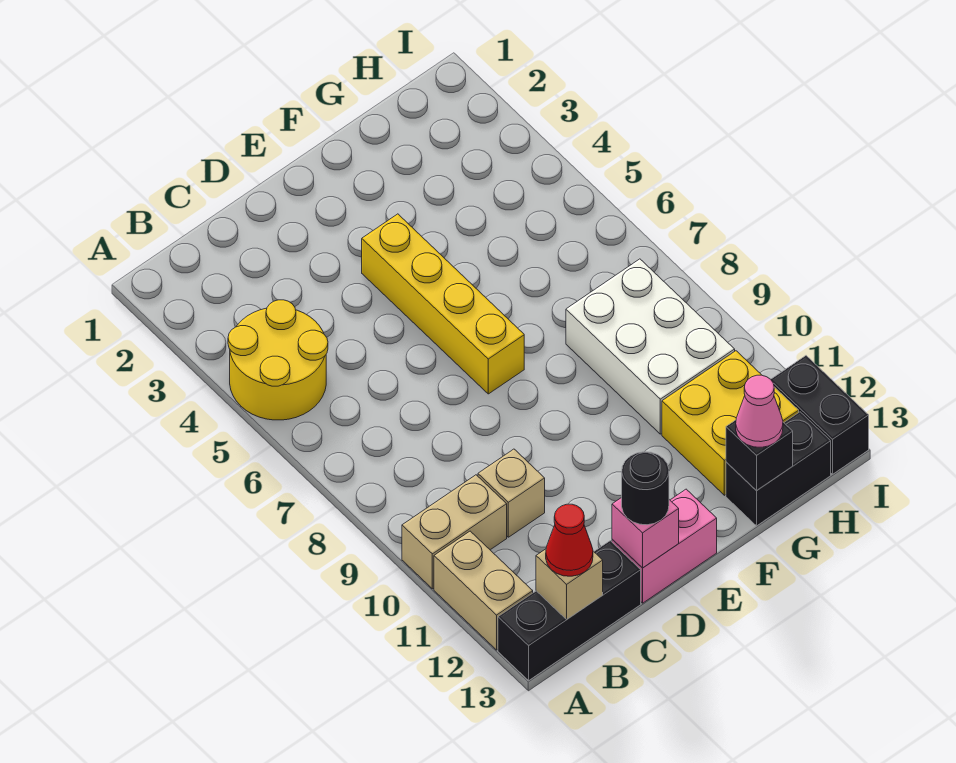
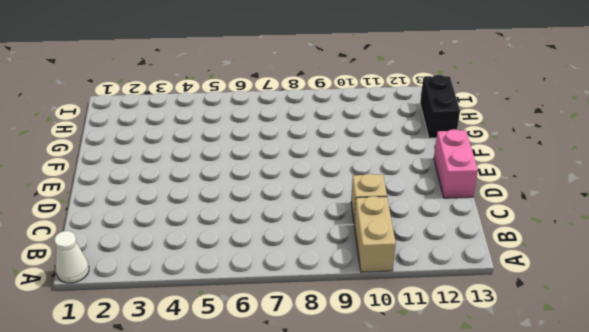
white 1x1 cone [54,231,89,283] -> none
none -> yellow 2x2 round brick [228,300,328,420]
none -> tan 1x2 brick [434,531,533,650]
none -> black 1x3 brick [498,541,641,680]

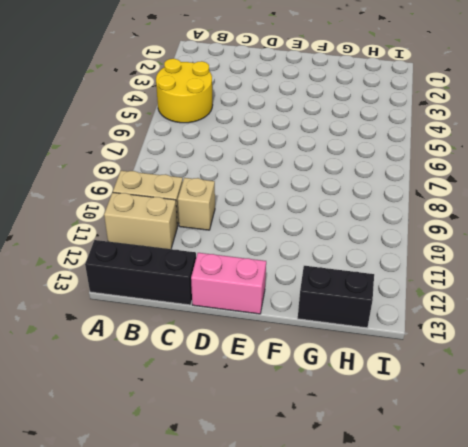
tan 1x2 brick [104,192,177,249] -> tan 1x2 brick turned to [434,531,533,650]
none -> yellow 1x4 brick [362,214,524,394]
none -> white 2x3 brick [566,259,735,434]
none -> yellow 2x2 brick [662,351,799,495]

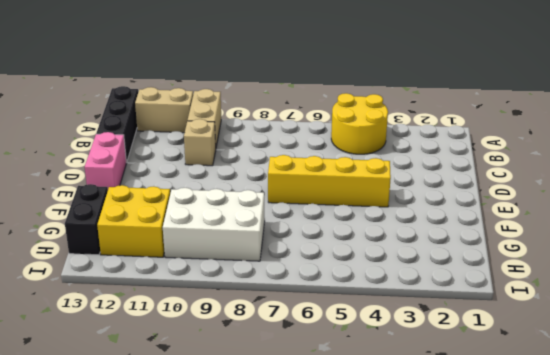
none -> black 1x2 brick [771,356,869,474]
none -> tan 1x1 brick [536,549,603,619]
none -> pink 1x1 brick [612,498,679,568]

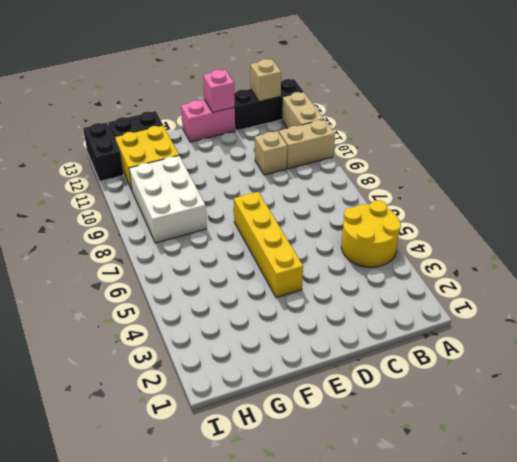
none -> black 1x1 brick [726,420,793,491]
none -> red 1x1 cone [546,504,593,576]
none -> black 1x1 round brick [622,452,669,525]

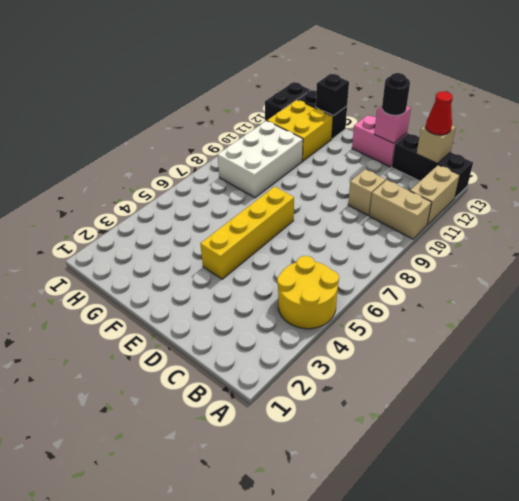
none -> pink 1x1 cone [736,375,783,447]

